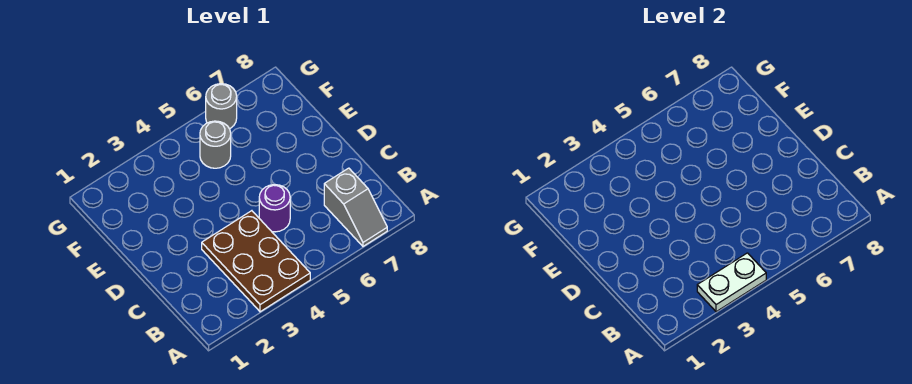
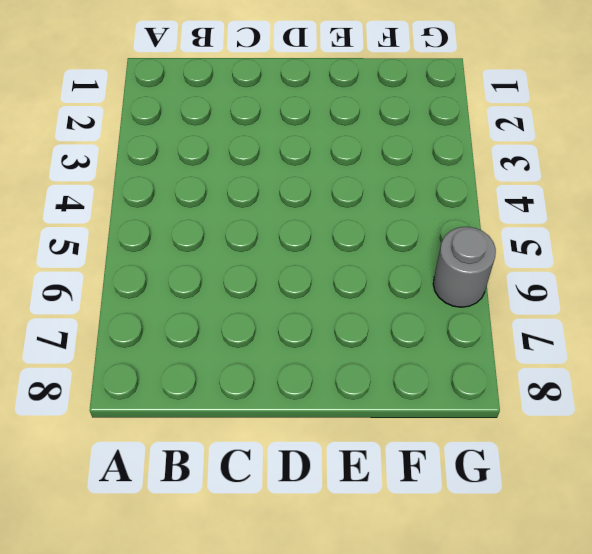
none -> brown 2x3 plate [202,211,310,312]
none -> grey 1x2 slope [324,168,387,246]

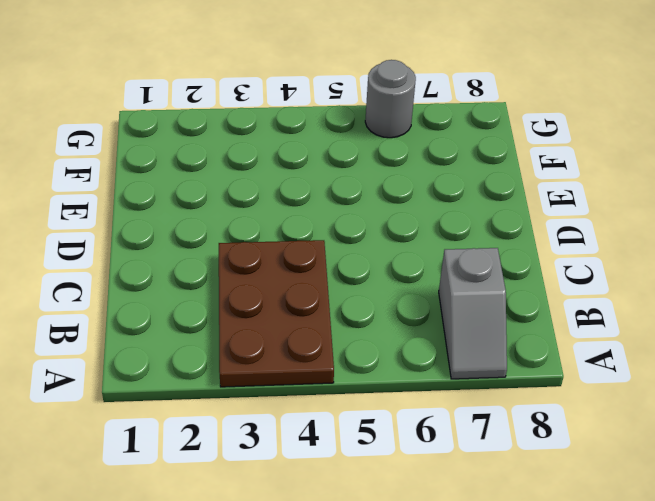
none -> purple 1x1 round brick [259,185,290,232]
none -> grey 1x1 round brick [200,121,231,168]

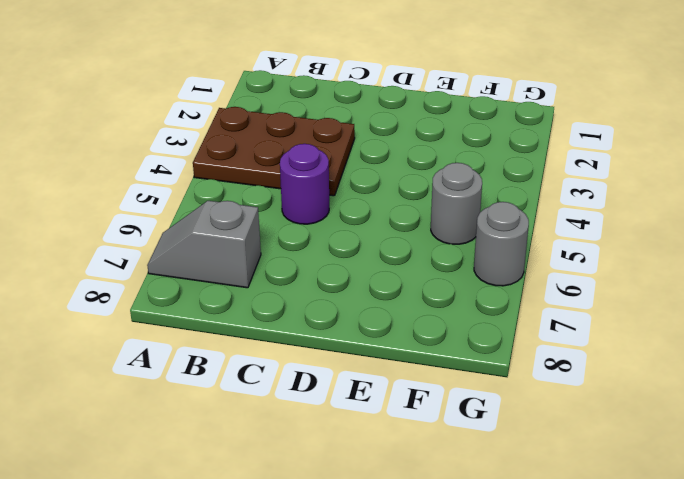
none -> white 1x2 plate [697,253,766,312]

